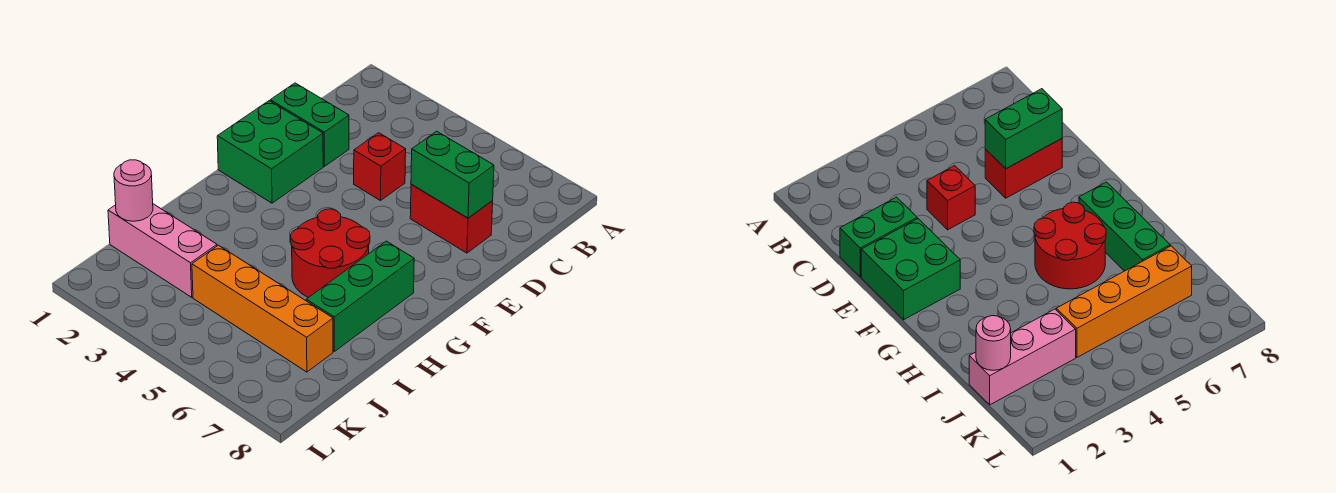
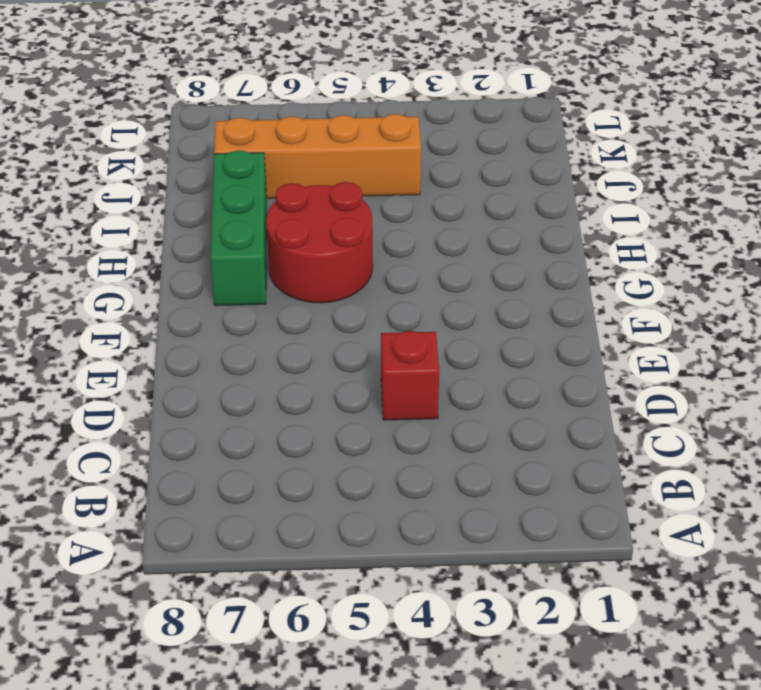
none -> green 1x2 brick [270,83,349,166]
none -> red 1x2 brick [410,184,493,253]

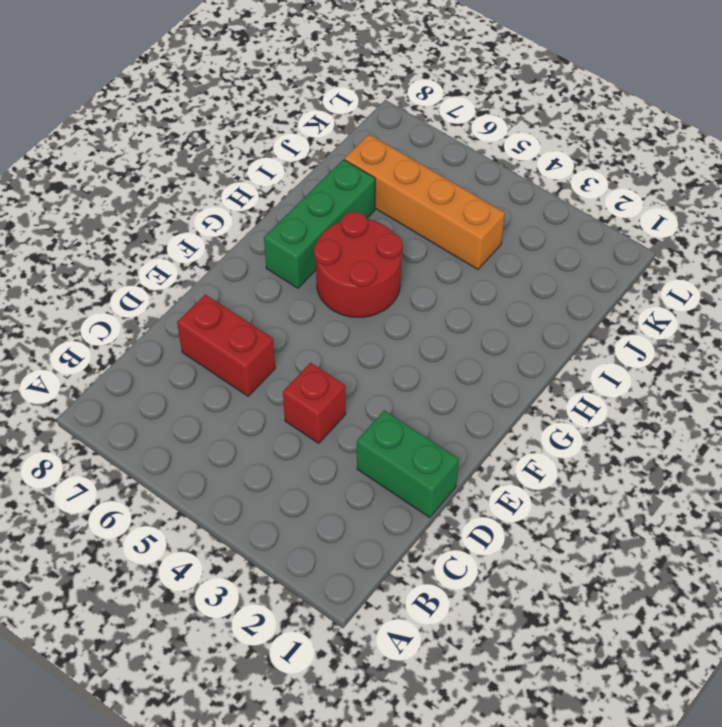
none -> green 2x2 brick [217,101,323,203]
none -> pink 1x3 brick [108,204,217,297]

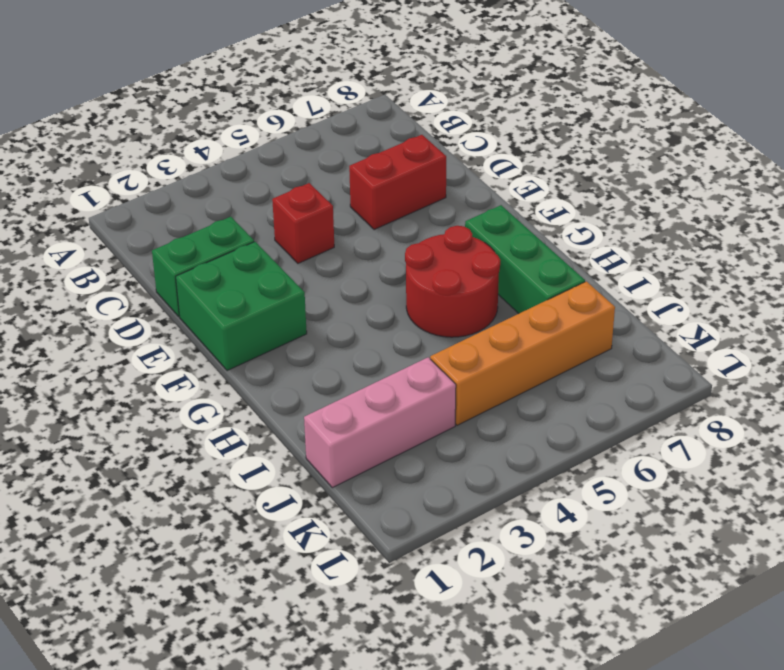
none -> green 1x2 brick [411,131,494,218]
none -> pink 1x1 round brick [114,160,153,221]

